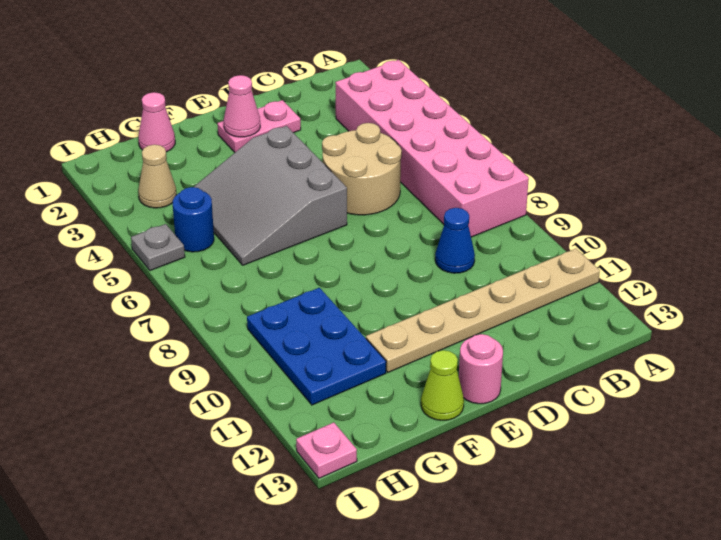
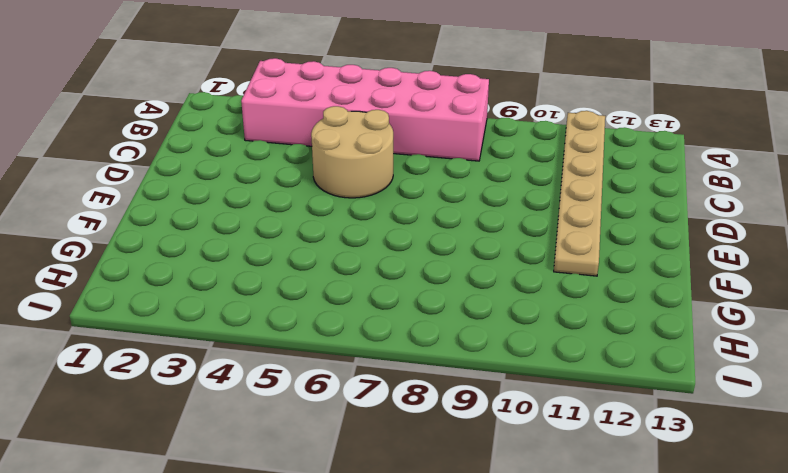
none -> blue 1x1 cone [435,208,475,273]
none -> pink 1x2 plate [217,100,301,152]
none -> grey 3x3 slope [194,126,347,265]

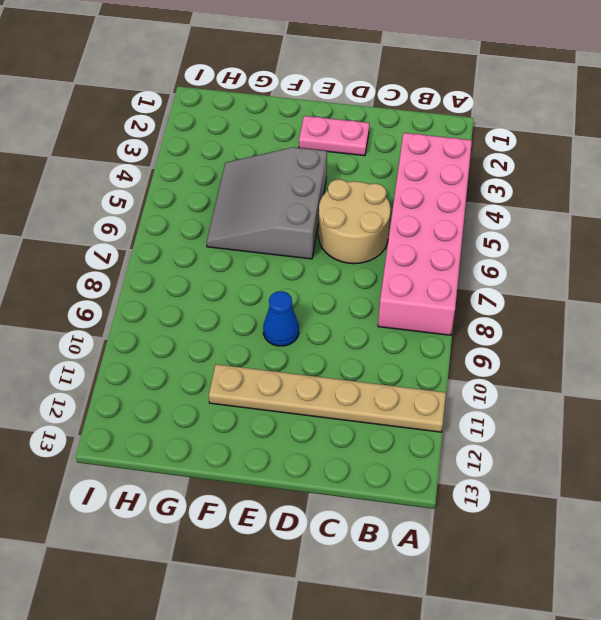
blue 1x1 cone [263,291,299,346] -> blue 1x1 cone moved to [435,208,475,273]
none -> pink 1x1 round brick [459,334,503,404]
none -> lime 1x1 cone [421,350,464,420]
none -> pink 1x1 cone [138,92,175,152]

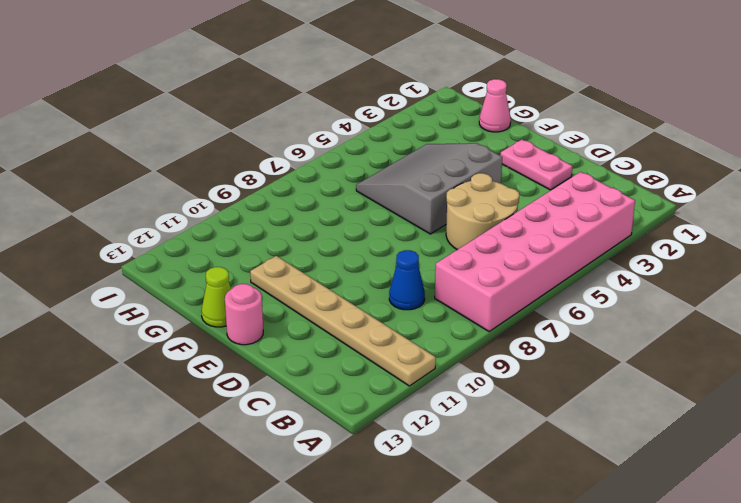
none -> blue 2x3 plate [247,288,386,405]
none -> tan 1x1 cone [138,145,176,208]
none -> blue 1x1 round brick [173,187,214,252]

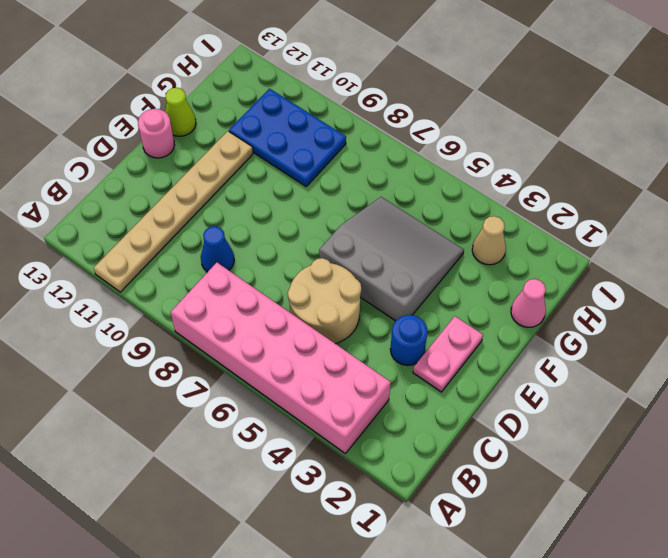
blue 1x1 round brick [390,315,428,365] -> blue 1x1 round brick moved to [173,187,214,252]
none -> grey 1x1 plate [131,224,185,271]
none -> pink 1x1 plate [296,422,357,478]
none -> pink 1x1 cone [224,75,260,137]

